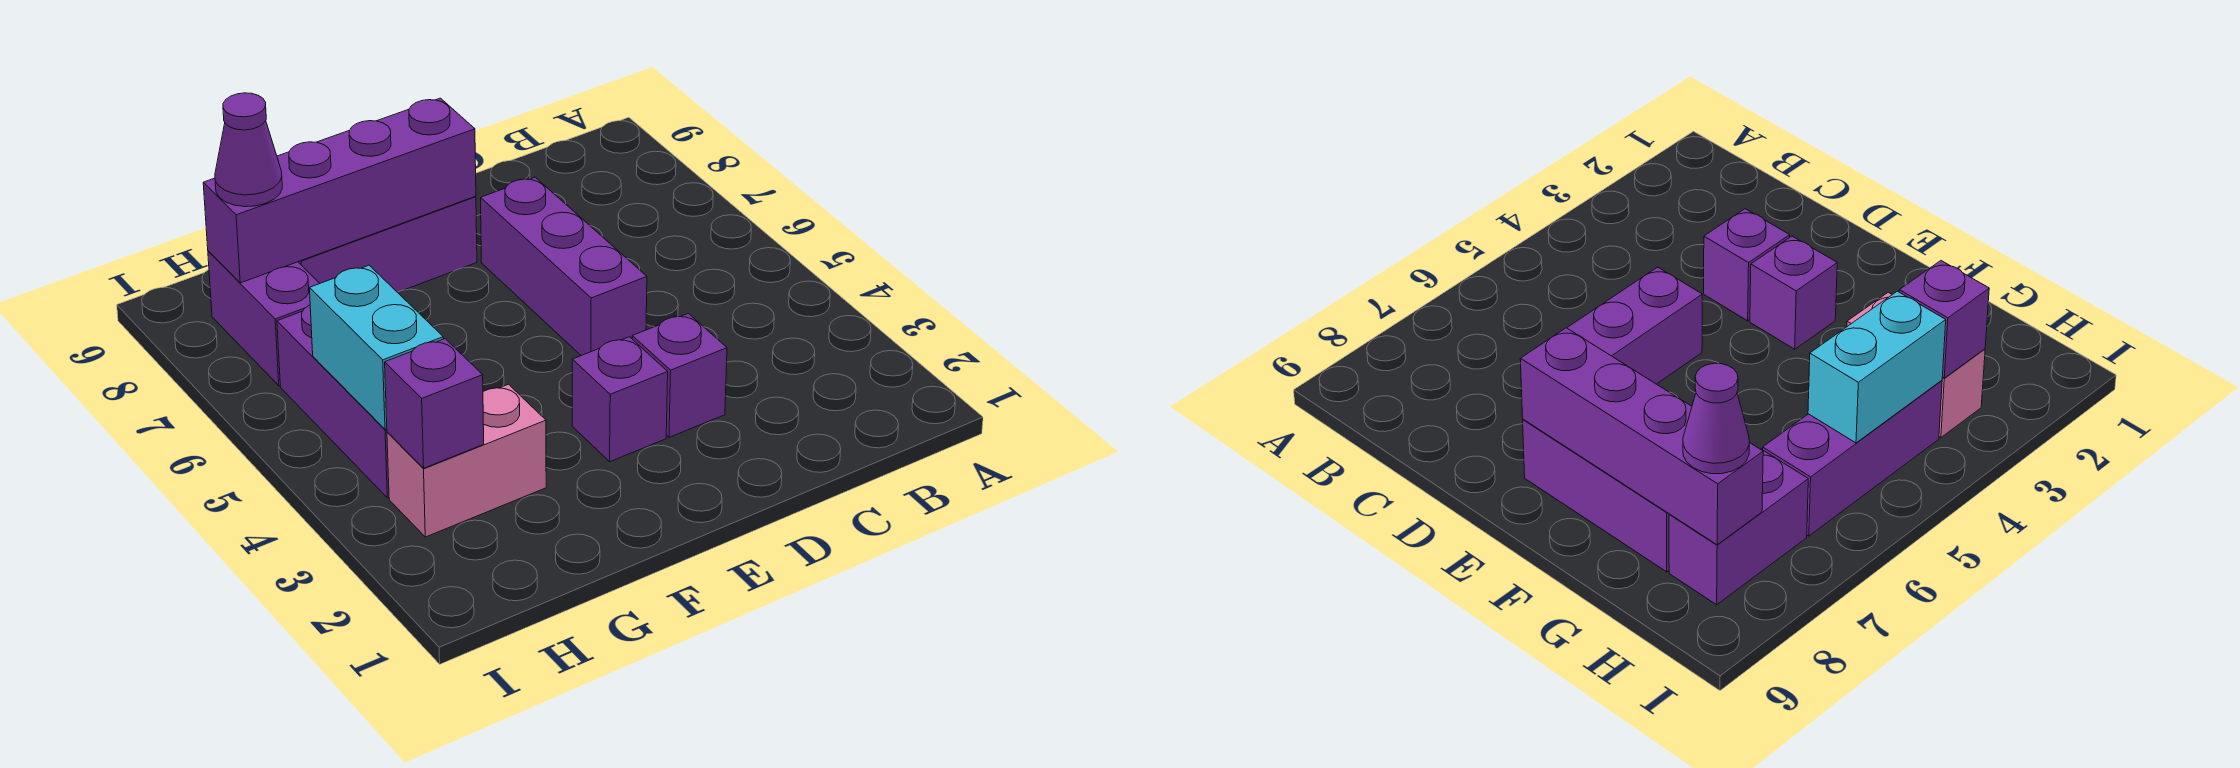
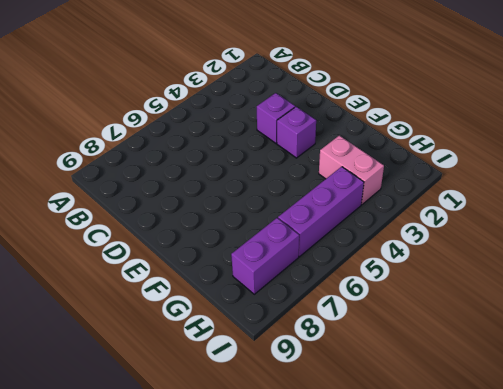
none -> purple 1x3 brick [481,177,647,356]
none -> purple 1x3 brick [299,196,477,292]

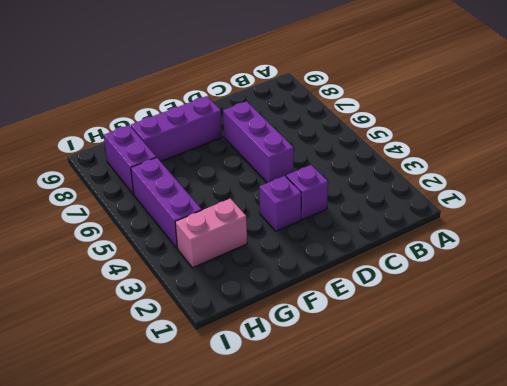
none -> purple 1x4 brick [203,98,476,283]
none -> purple 1x1 brick [385,339,484,468]

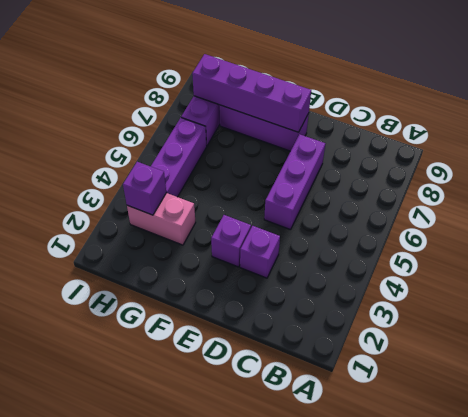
none -> cyan 1x2 brick [310,265,443,429]
none -> purple 1x1 cone [215,93,282,207]

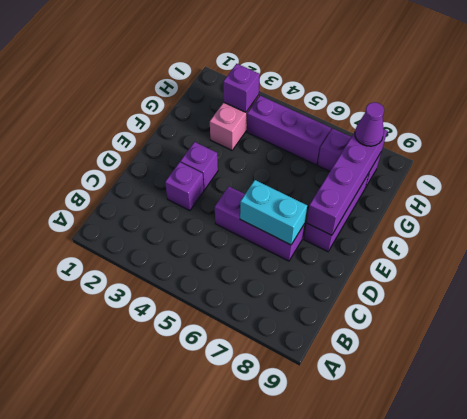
cyan 1x2 brick [240,180,307,245] -> cyan 1x2 brick moved to [310,265,443,429]

